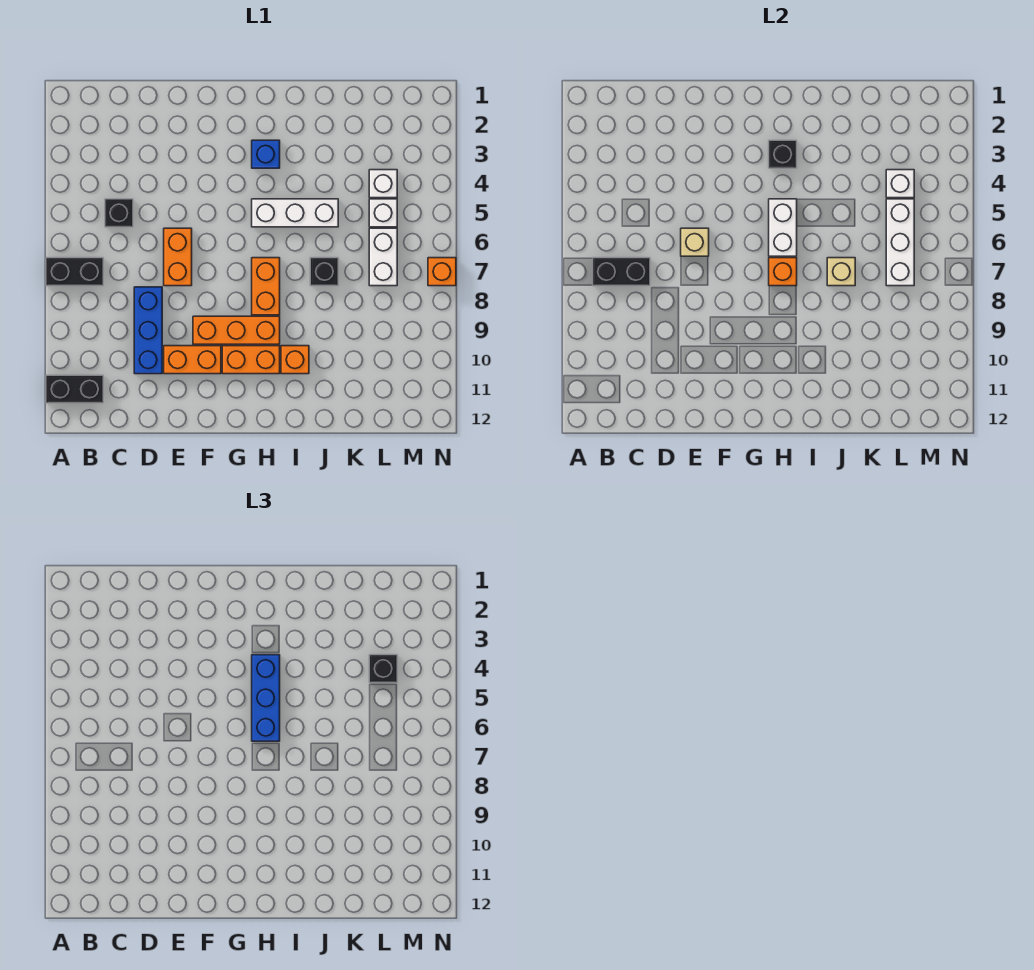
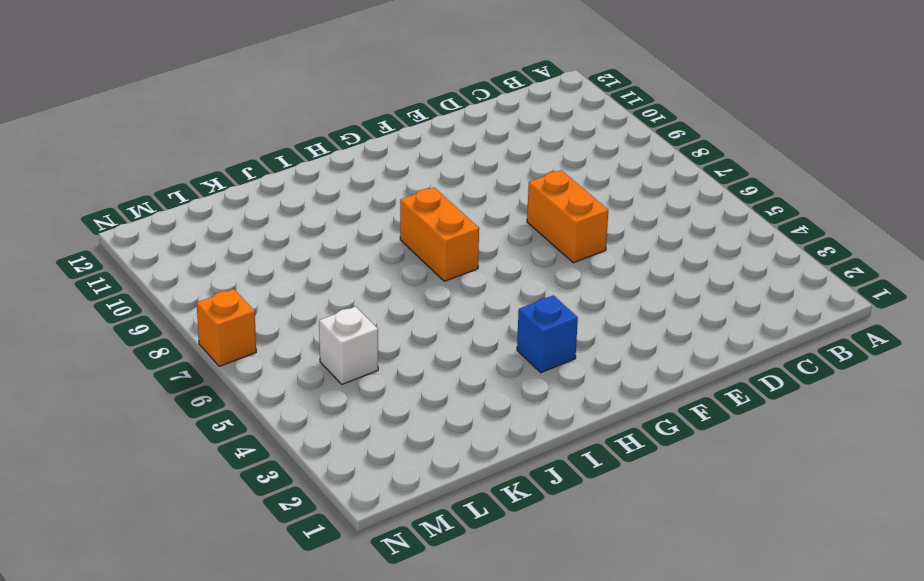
none -> black 1x2 brick [46,258,103,286]
none -> black 1x2 brick [46,375,103,403]
none -> black 1x1 brick [105,199,133,227]

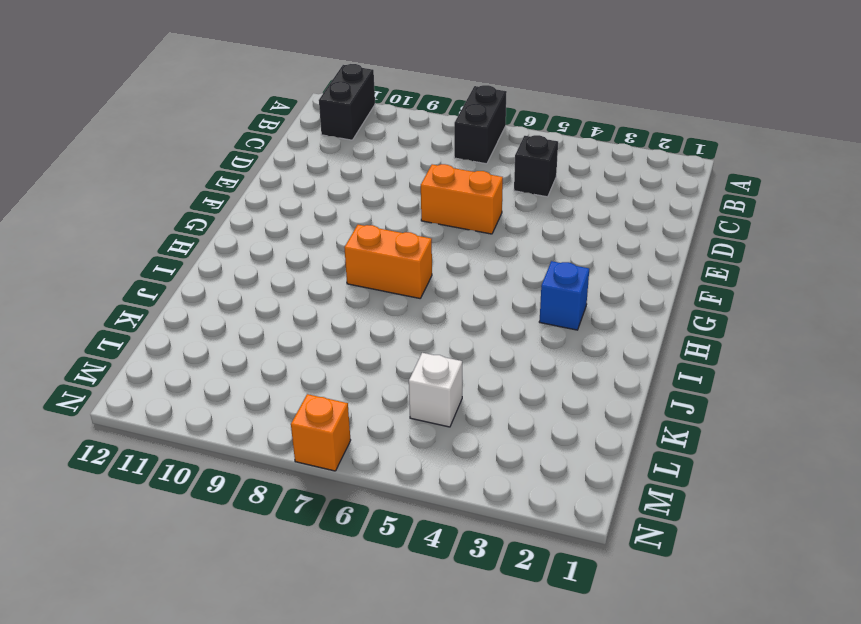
none -> blue 1x3 brick [134,287,162,374]
none -> orange 1x2 brick [164,346,221,374]
none -> orange 1x3 brick [193,316,280,344]

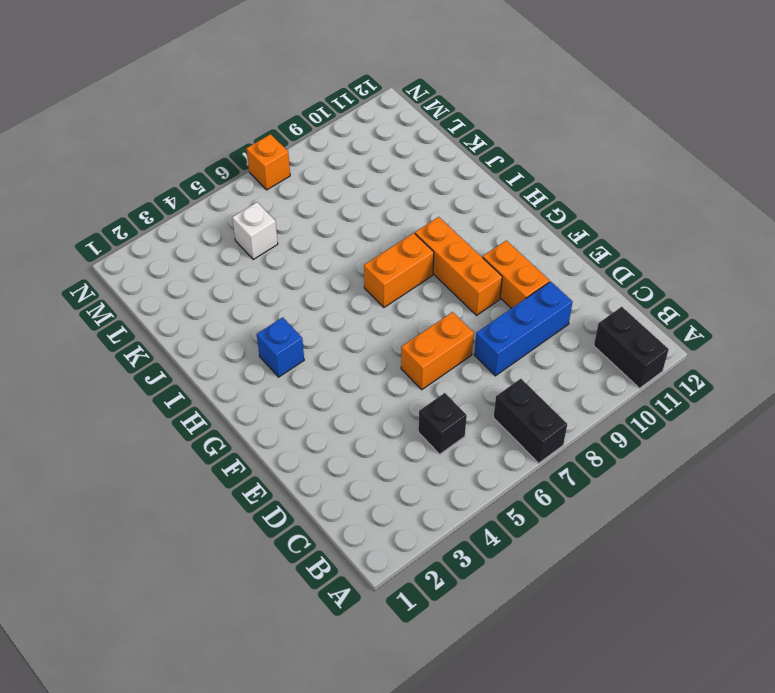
none -> orange 1x2 brick [222,346,280,374]
none -> white 1x3 brick [252,199,338,227]
none -> orange 1x1 brick [281,346,309,374]

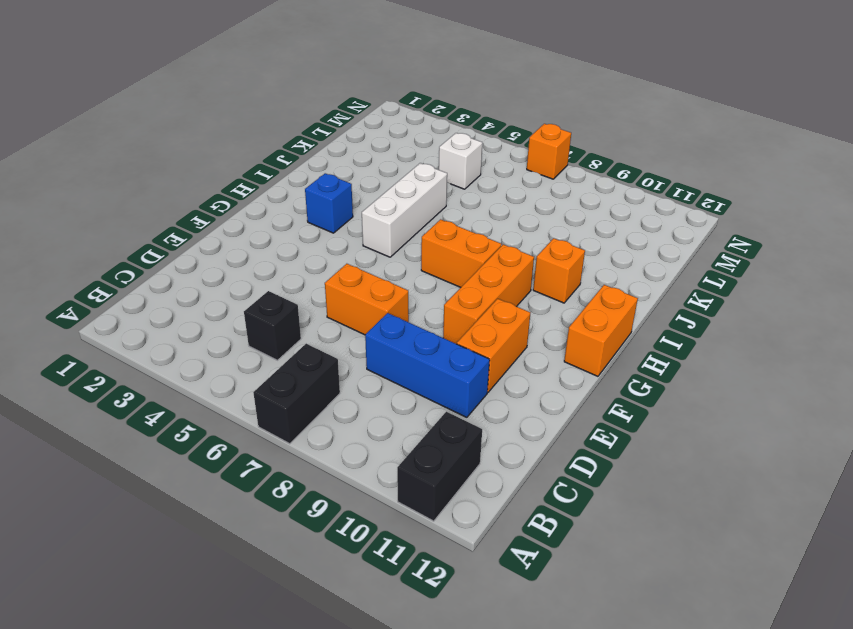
orange 1x2 brick [564,285,638,376] -> orange 1x2 brick moved to [222,346,280,374]
none -> black 1x1 brick [310,258,338,286]
none -> white 1x1 brick [369,170,397,198]
none -> white 1x2 brick [369,228,397,286]

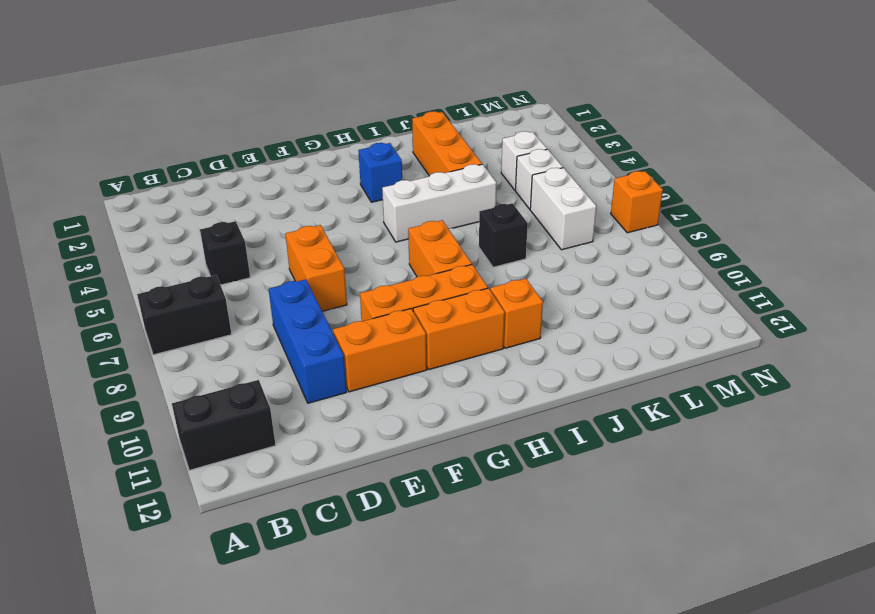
orange 1x3 brick [412,111,482,176] -> none
none -> black 1x2 brick [593,258,650,286]
none -> tan 1x1 brick [681,228,709,256]
none -> black 1x1 brick [769,140,797,168]

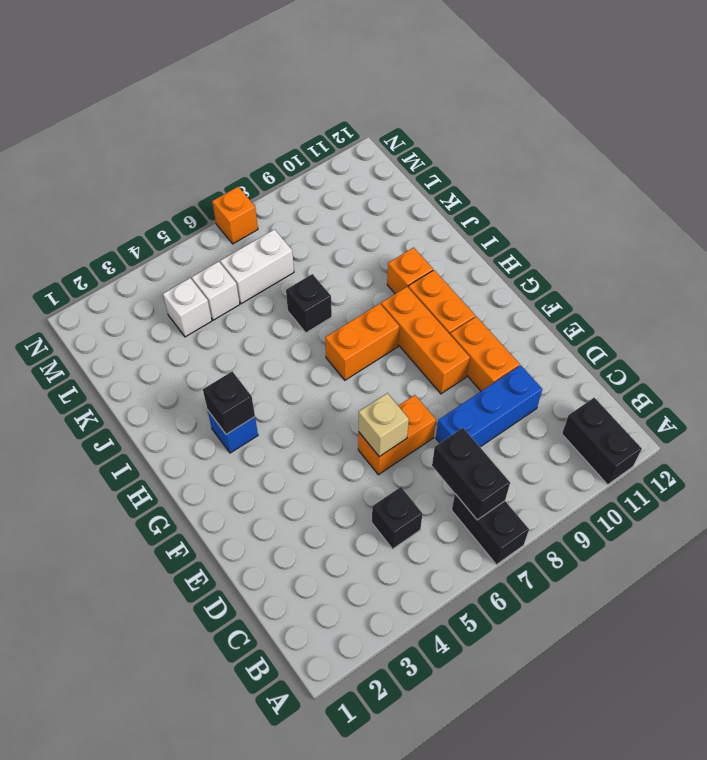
none -> white 1x3 brick [252,199,338,227]
none -> white 1x2 brick [769,199,797,256]
none -> orange 1x1 brick [769,258,797,286]

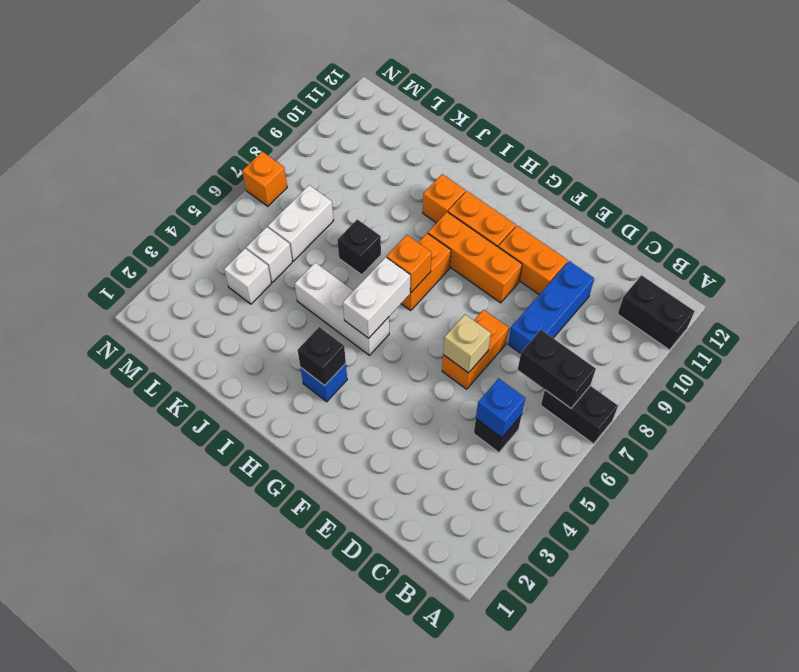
blue 1x1 brick [476,379,525,438] -> none
none -> tan 1x1 brick [827,258,855,286]
none -> white 1x1 brick [886,170,914,198]
none -> white 1x3 brick [886,199,914,286]

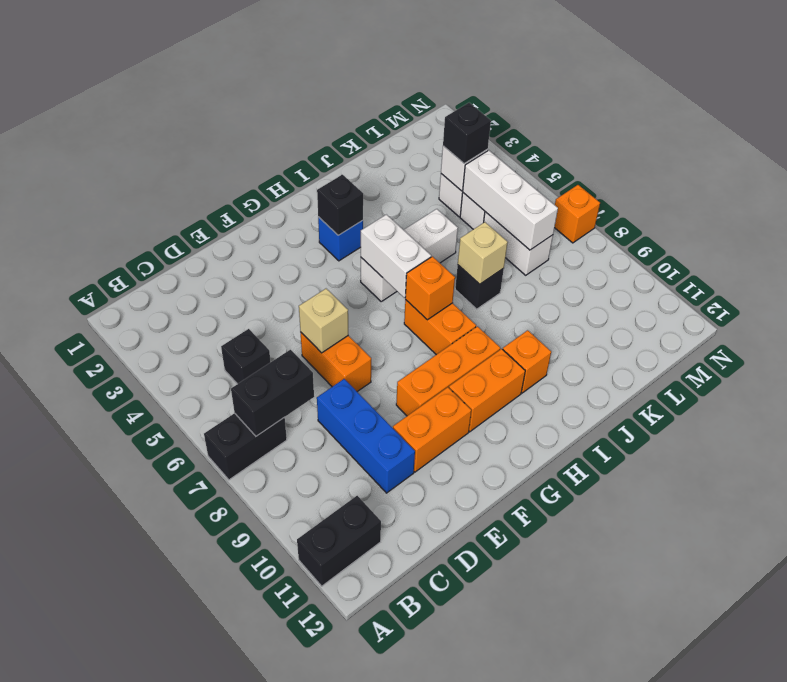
none -> blue 1x3 brick [252,655,280,741]

